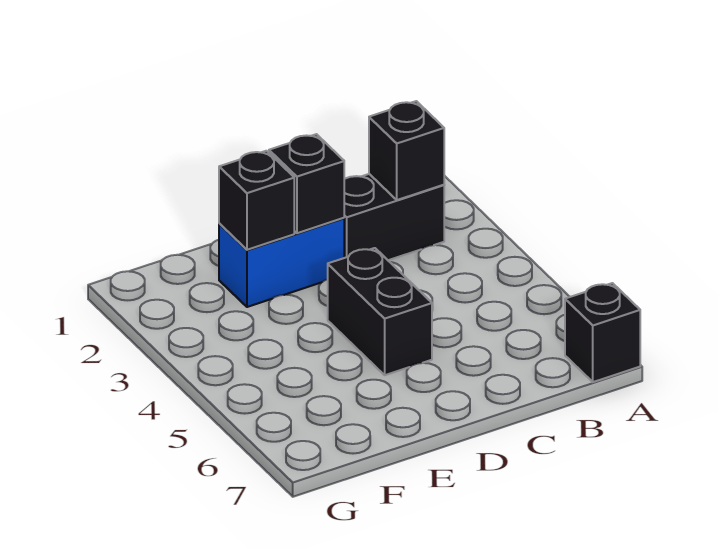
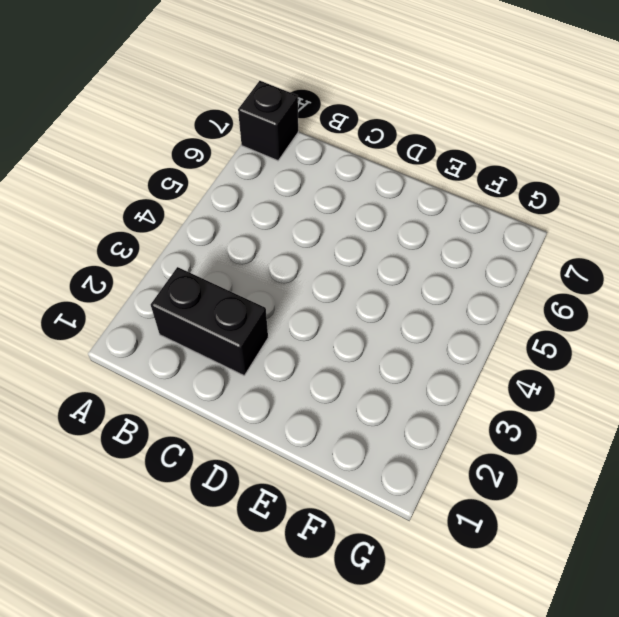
none -> blue 1x2 brick [219,218,344,307]
none -> black 1x2 brick [328,248,432,375]

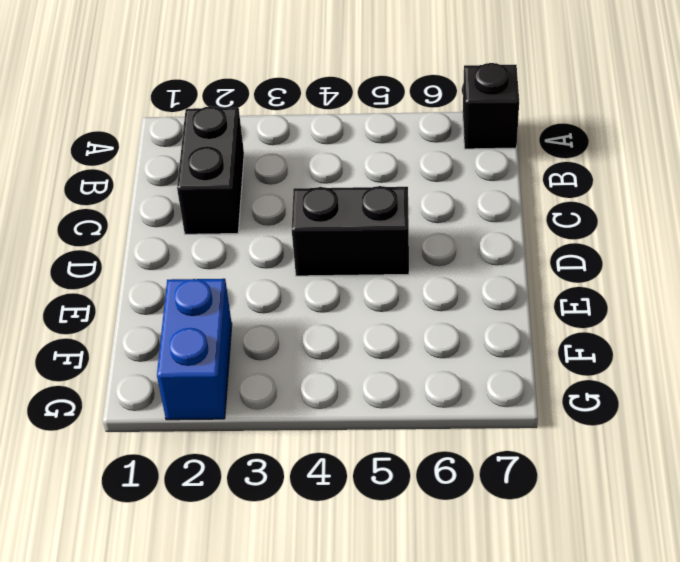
blue 1x2 brick [157,279,232,420] -> blue 1x2 brick moved to [219,218,344,307]
none -> black 1x1 brick [369,101,444,200]
none -> black 1x1 brick [269,134,344,233]

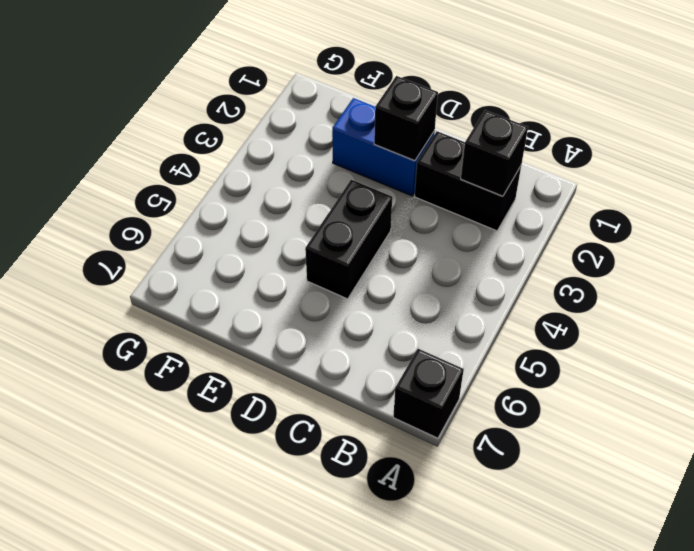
none -> black 1x1 brick [219,151,294,250]

